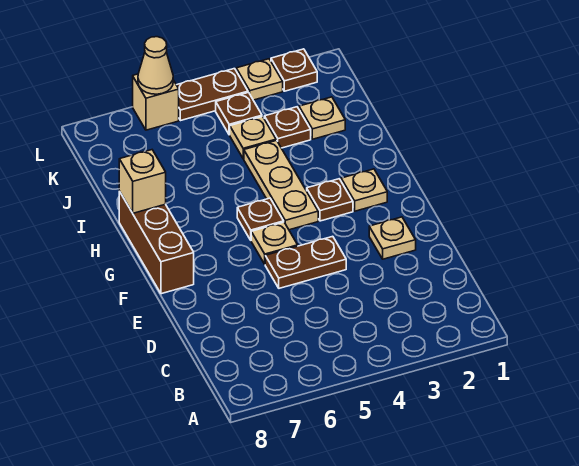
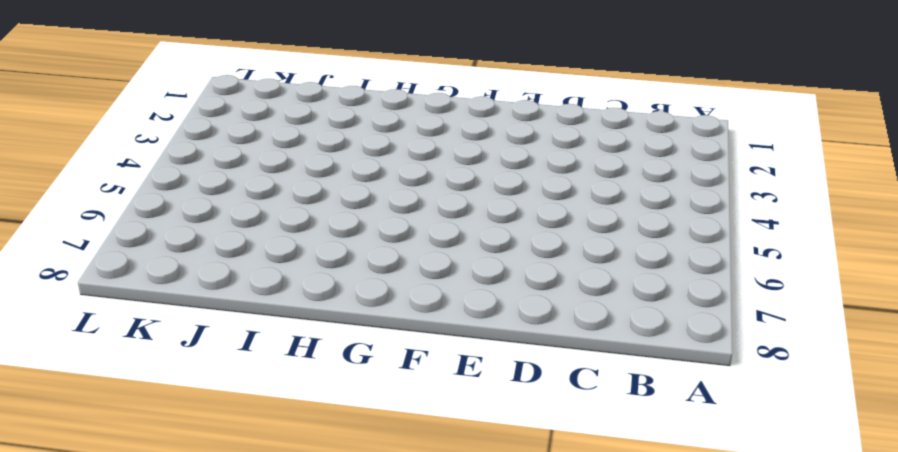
none -> tan 1x1 plate [369,217,416,259]
none -> brown 1x2 plate [265,236,346,288]
none -> tan 1x1 plate [251,222,298,264]

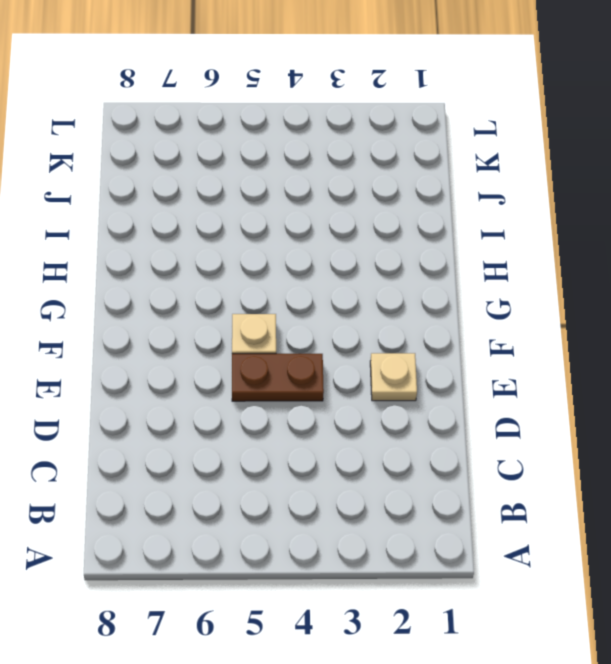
none -> brown 1x3 brick [119,191,194,294]
none -> tan 1x1 plate [341,169,387,211]
none -> brown 1x1 plate [307,179,353,221]

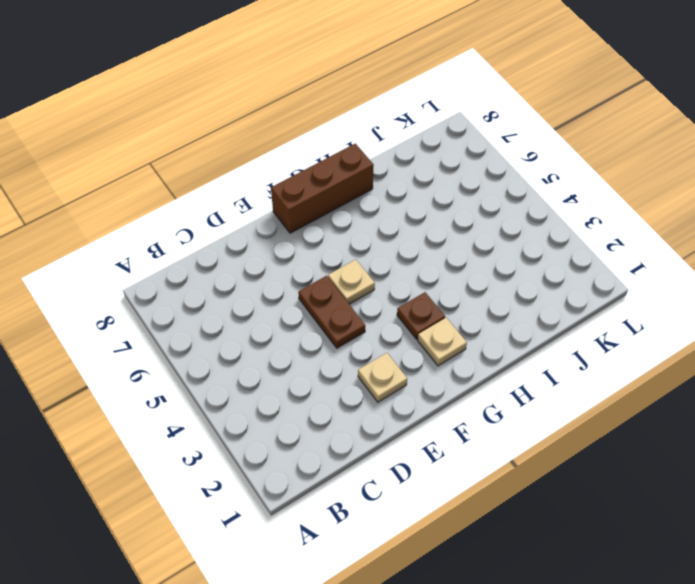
none -> tan 1x3 plate [244,140,318,230]
none -> brown 1x1 plate [237,198,284,240]
none -> tan 1x1 plate [299,97,345,139]

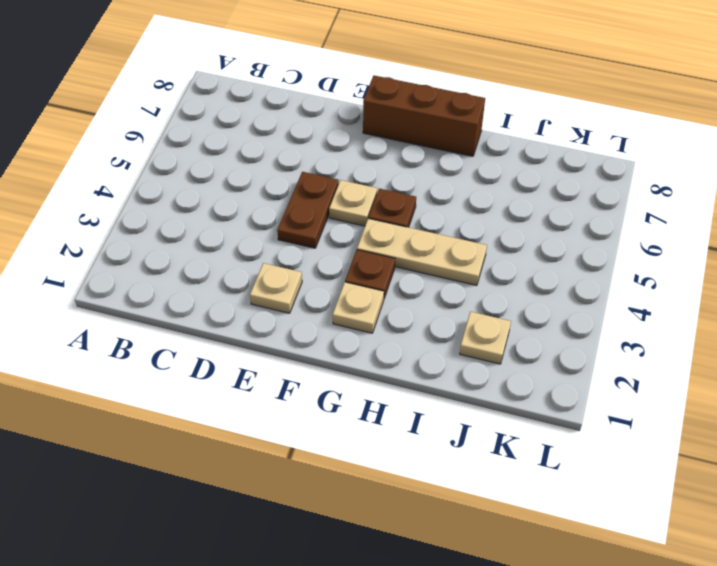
none -> brown 1x1 plate [264,107,311,148]
none -> tan 1x1 plate [230,116,276,159]
none -> brown 1x1 plate [216,93,262,135]

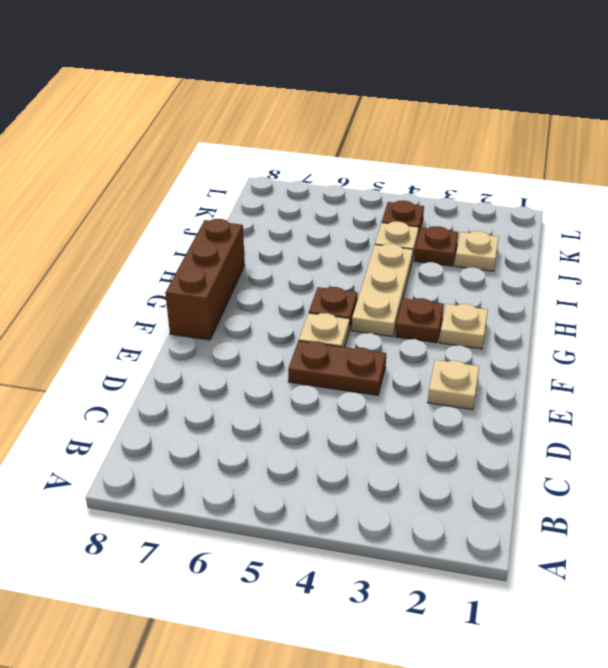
none -> brown 1x1 plate [271,49,317,91]
none -> tan 1x1 plate [236,59,283,100]
none -> brown 1x2 plate [177,69,248,120]

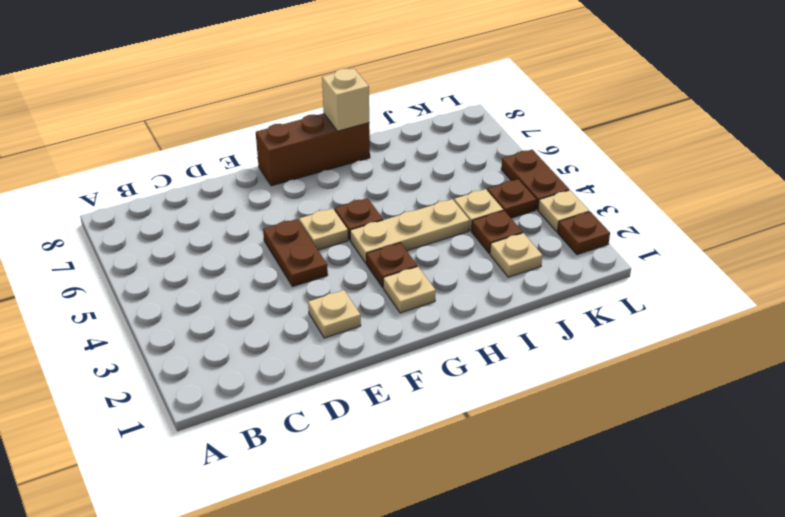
none -> tan 1x1 brick [133,74,179,130]
none -> tan 1x1 cone [138,37,173,94]

